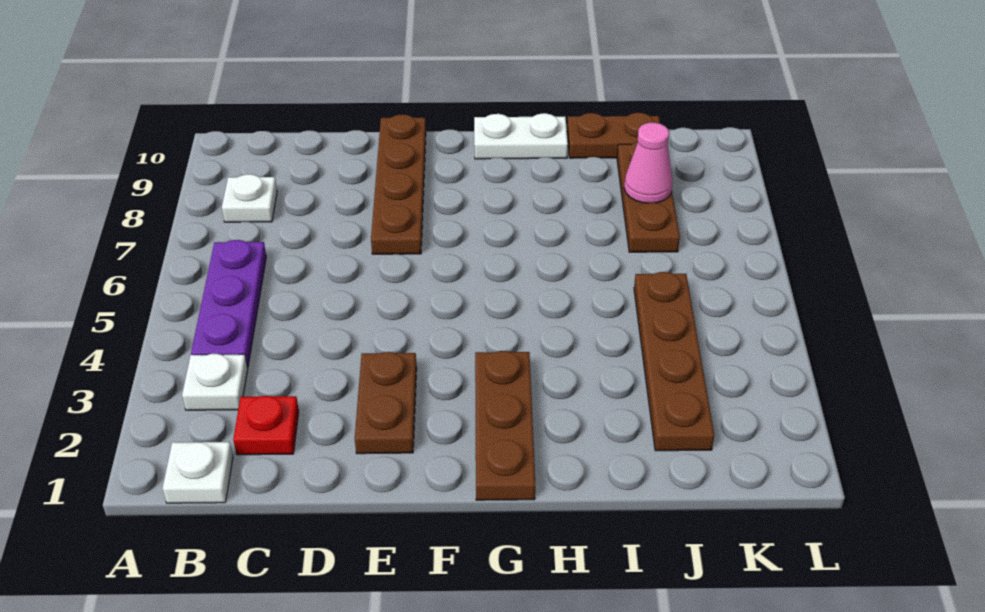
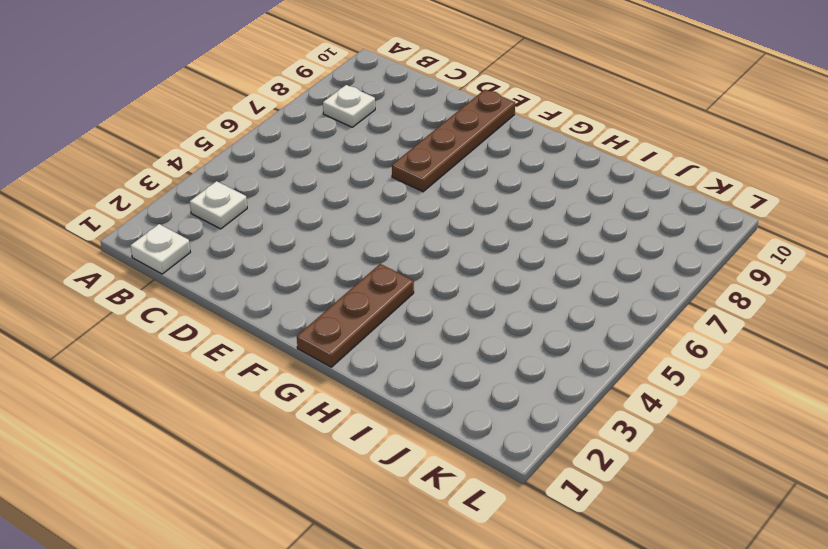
none -> purple 1x3 plate [191,240,266,368]
none -> red 1x1 plate [233,396,299,455]
none -> brown 1x2 plate [355,352,417,454]

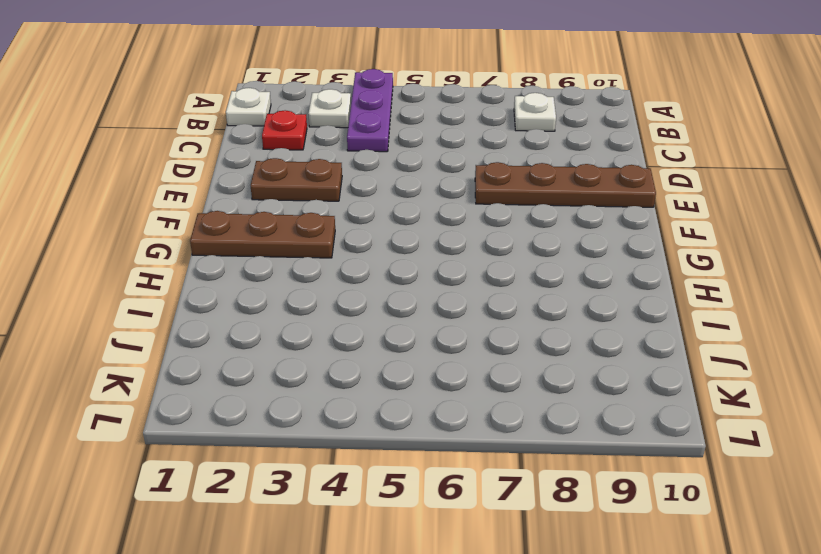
purple 1x3 plate [347,69,393,152] -> purple 1x3 plate turned to [191,240,266,368]
none -> white 1x2 plate [474,113,568,159]
none -> brown 1x2 plate [567,113,660,158]
none -> brown 1x4 plate [634,272,714,451]

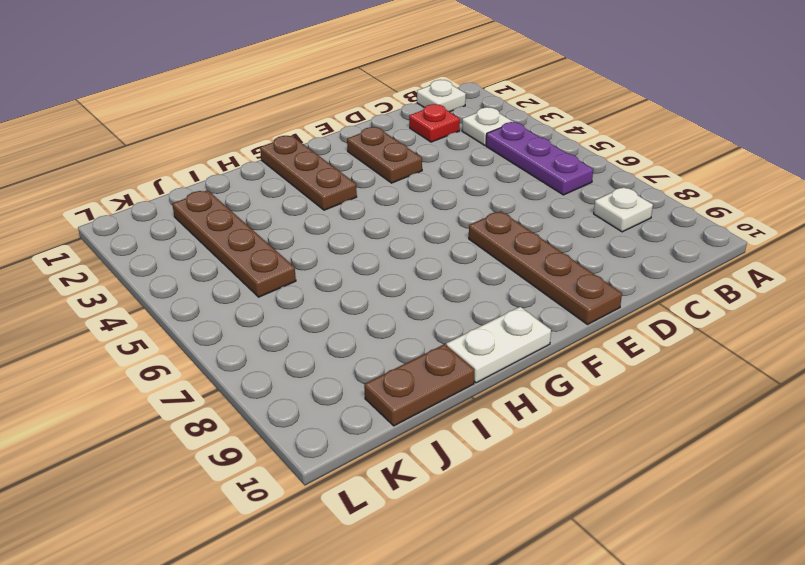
none -> brown 1x3 plate [617,142,680,252]
none -> pink 1x1 cone [624,122,672,203]

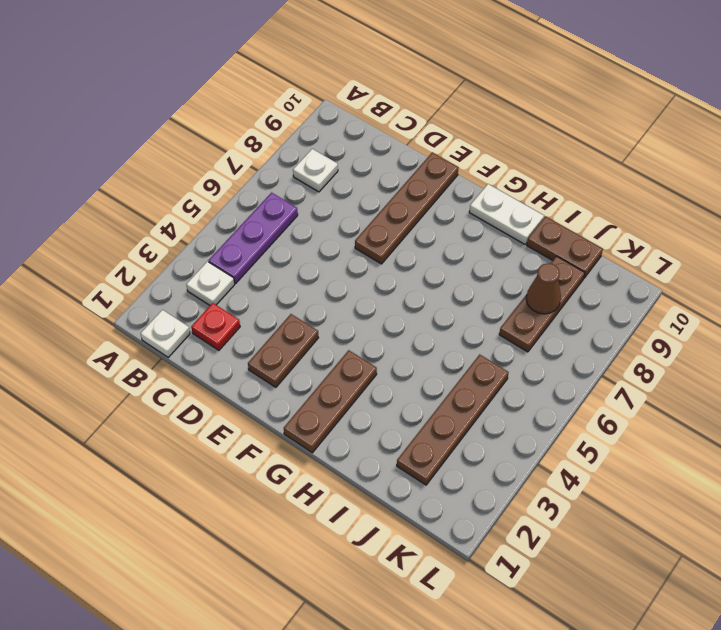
brown 1x1 cone [526,263,561,314] -> pink 1x1 cone [624,122,672,203]

